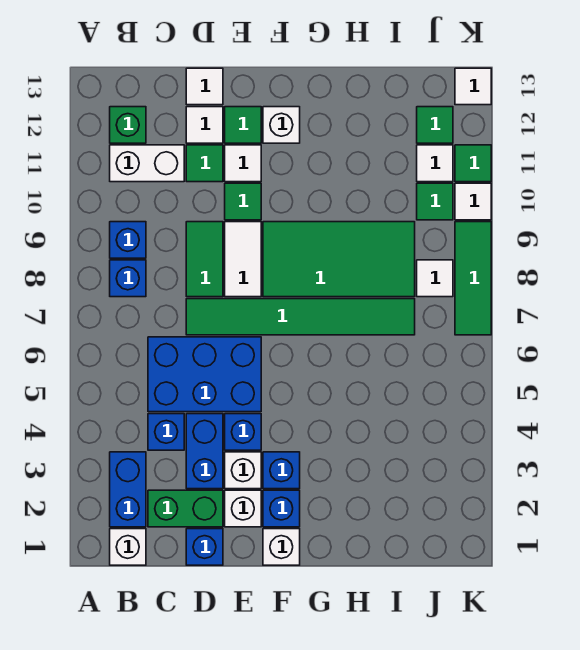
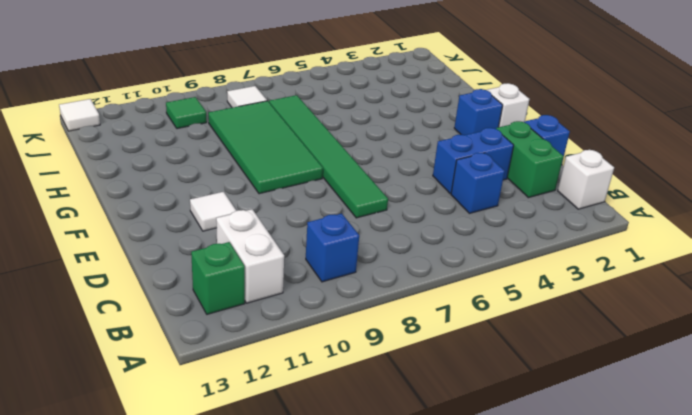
none -> blue 1x2 brick [110,452,146,527]
none -> blue 1x1 brick [110,260,146,297]
none -> blue 2x3 brick [148,337,261,412]
none -> green 1x2 tile [186,222,223,297]

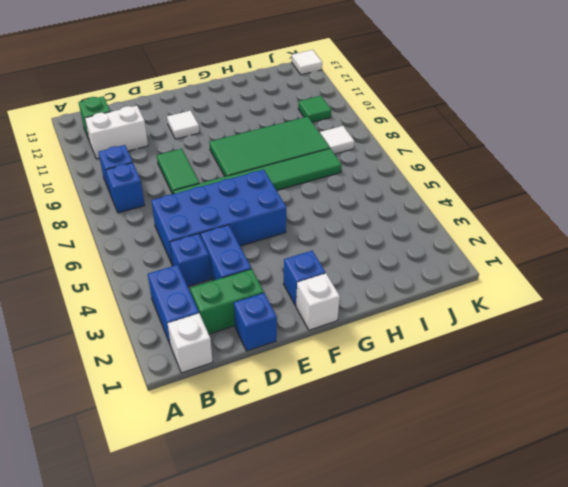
blue 2x4 brick [151,170,287,266] -> blue 2x3 brick [148,337,261,412]
none -> green 1x1 tile [186,145,223,182]
none -> white 1x1 tile [186,107,223,143]
none -> white 1x1 tile [186,68,223,105]
none -> white 1x1 brick [225,490,261,527]

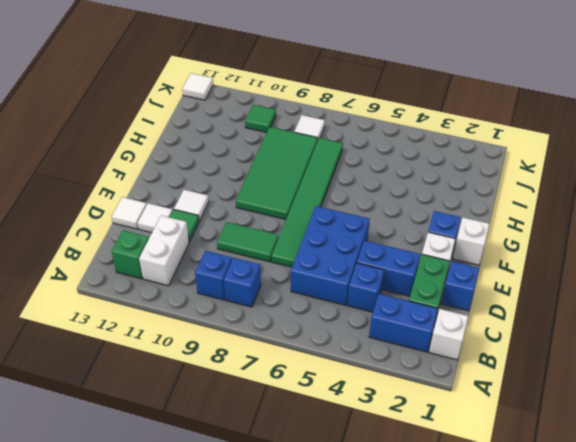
none -> white 1x1 brick [225,452,261,489]
none -> blue 1x1 brick [225,414,261,450]
none -> white 1x2 tile [225,222,261,297]
none -> green 1x1 tile [225,183,261,220]

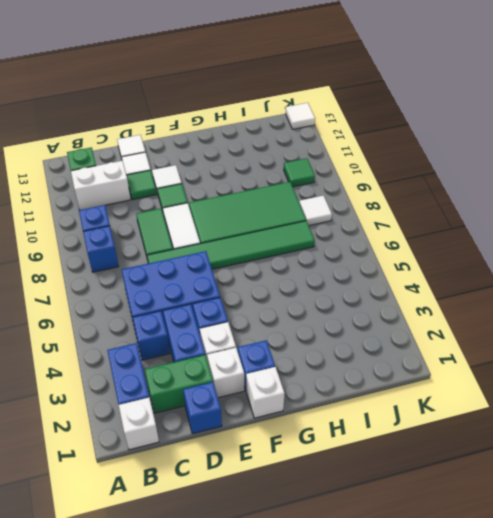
none -> green 1x1 tile [225,107,261,143]
none -> blue 1x1 brick [263,452,300,489]
none -> white 1x1 brick [263,107,300,143]
none -> white 1x1 tile [417,145,453,182]

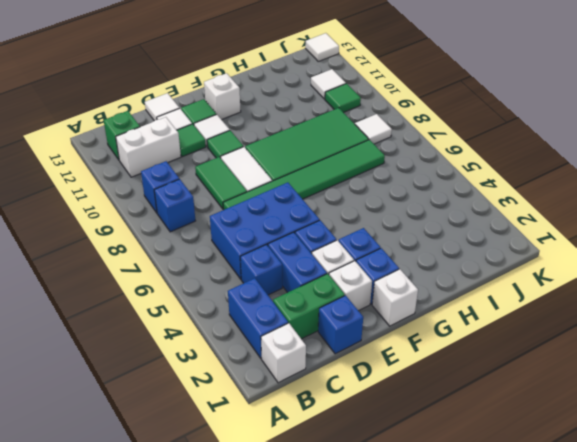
none -> green 1x1 tile [417,107,453,143]
none -> green 1x3 tile [455,222,491,335]
none -> white 1x1 tile [455,183,491,220]
none -> green 1x1 tile [455,145,491,182]

